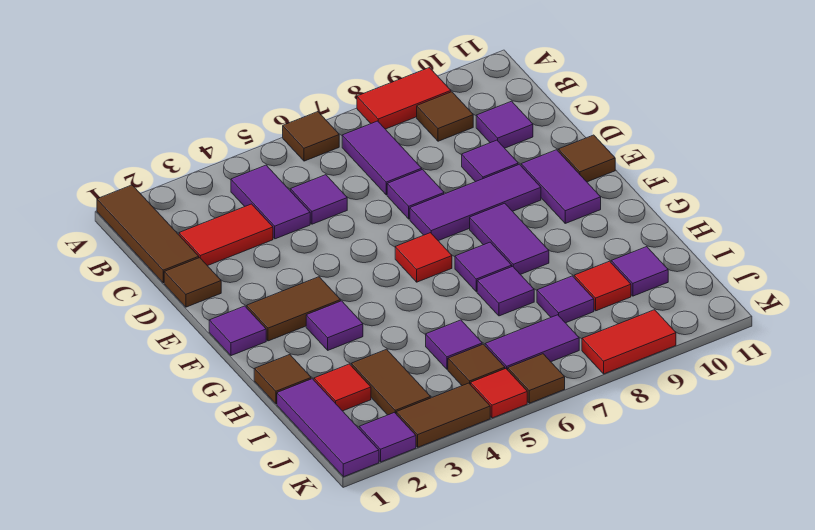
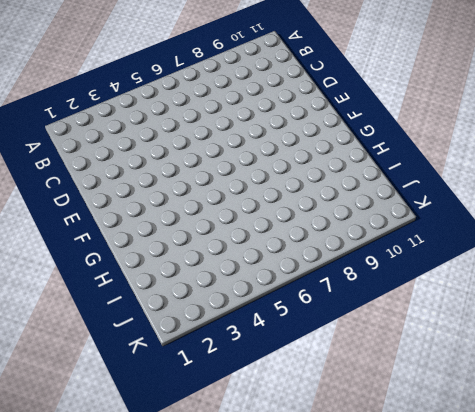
none -> brown 1x3 tile [97,185,199,283]
none -> brown 1x1 tile [283,112,339,161]
none -> red 1x2 tile [357,68,451,129]
none -> purple 1x2 tile [231,165,310,239]

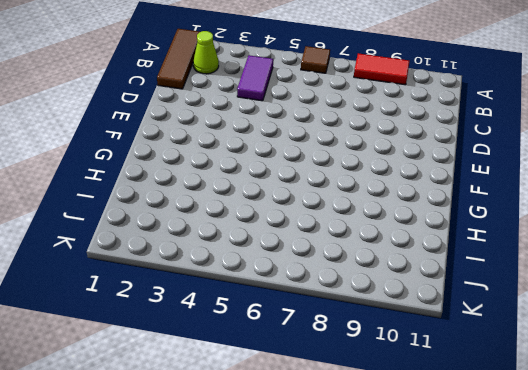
lime 1x1 cone [193,31,219,74] -> none
none -> purple 1x2 tile [342,121,422,195]
none -> brown 1x1 tile [417,92,473,141]
none -> red 1x2 tile [179,204,273,266]
none -> purple 1x1 tile [291,175,347,224]

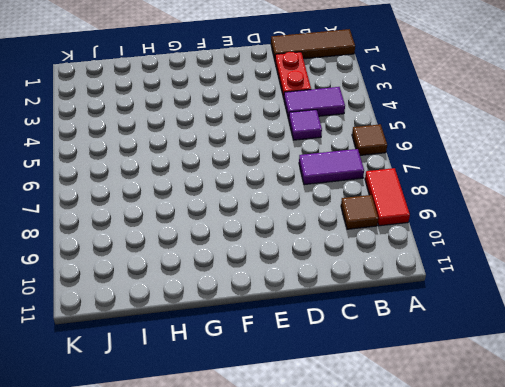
red 1x2 plate [275,52,311,97] -> red 1x2 tile [179,204,273,266]
none -> purple 1x1 tile [476,101,533,148]
none -> brown 1x1 tile [164,258,221,307]
none -> purple 1x1 tile [387,170,444,219]
none -> purple 1x1 tile [462,140,518,182]

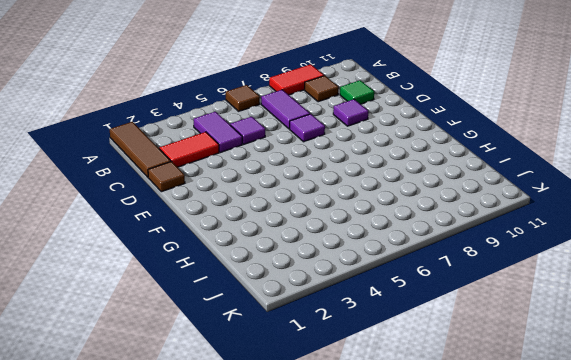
green 1x1 tile [340,80,374,104] -> purple 1x1 tile [476,101,533,148]
none -> purple 1x3 tile [410,164,541,241]
none -> purple 1x2 tile [521,150,601,223]
none -> brown 1x1 tile [558,135,615,182]
none -> purple 1x1 tile [209,306,266,356]

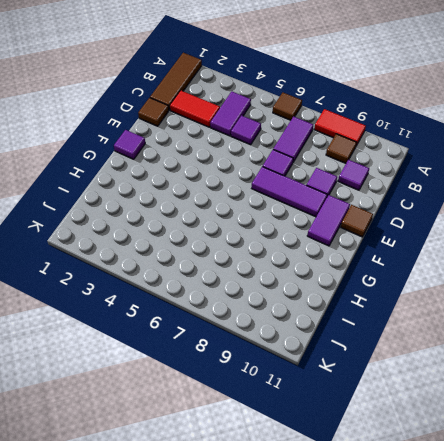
none -> brown 1x2 tile [247,277,341,341]
none -> red 1x1 tile [395,233,452,282]
none -> purple 1x2 tile [470,203,549,274]
none -> purple 1x1 tile [306,301,363,350]

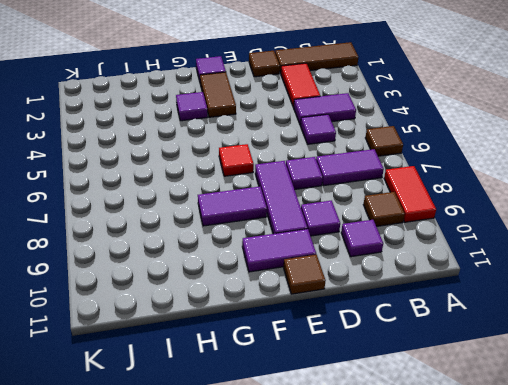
none -> purple 1x1 tile [455,242,512,292]
none -> brown 1x1 tile [254,355,311,404]
none -> purple 1x1 tile [477,266,534,316]
none -> purple 1x3 tile [277,379,379,477]

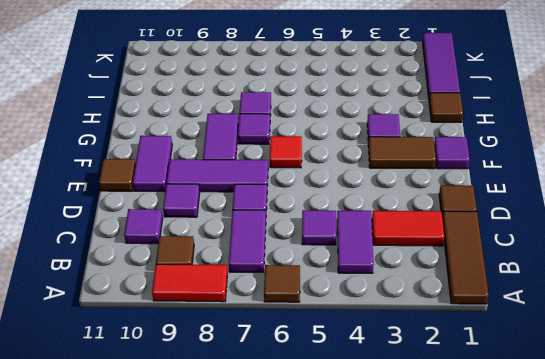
none -> red 1x1 tile [314,364,371,411]
none -> brown 1x2 tile [351,349,431,415]
none -> purple 1x1 tile [426,320,482,370]
none -> purple 1x1 tile [537,276,594,323]

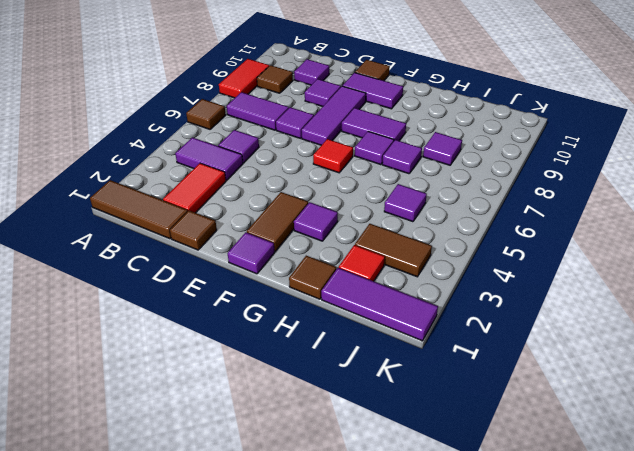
none -> red 1x1 tile [574,261,631,311]
none -> purple 1x1 tile [611,247,668,296]
none -> brown 1x1 tile [448,344,505,386]
none -> purple 1x2 tile [485,315,579,370]

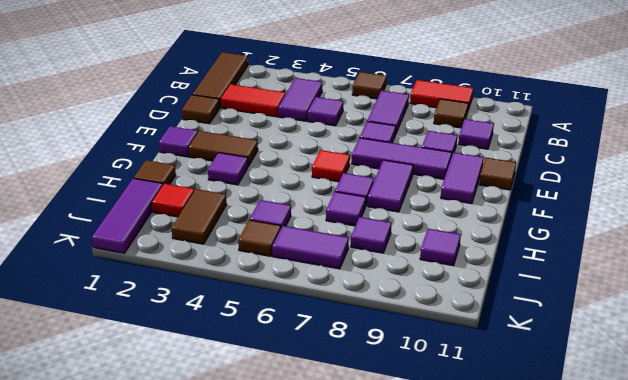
none -> red 1x1 tile [574,261,631,311]
none -> purple 1x1 tile [359,413,416,462]
none -> brown 1x2 tile [396,383,490,447]
none -> red 1x1 tile [471,369,527,418]

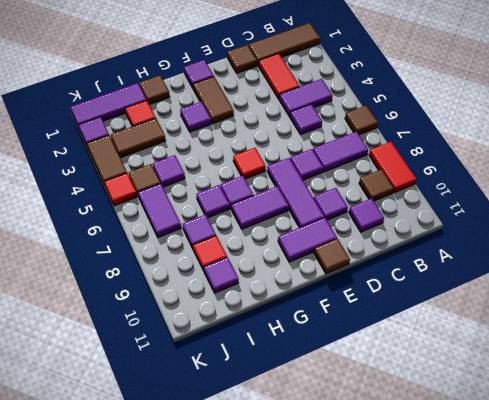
none -> brown 1x1 tile [508,354,565,403]
none -> red 1x2 tile [582,310,676,374]

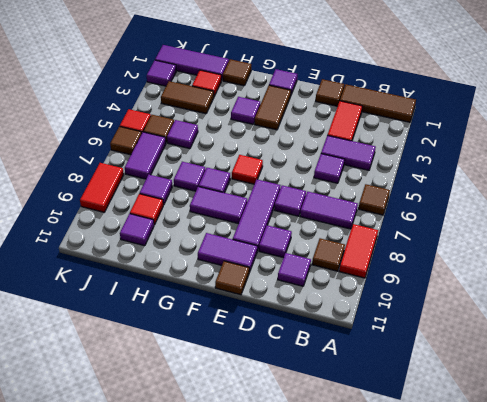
none -> brown 1x2 tile [396,383,490,447]

